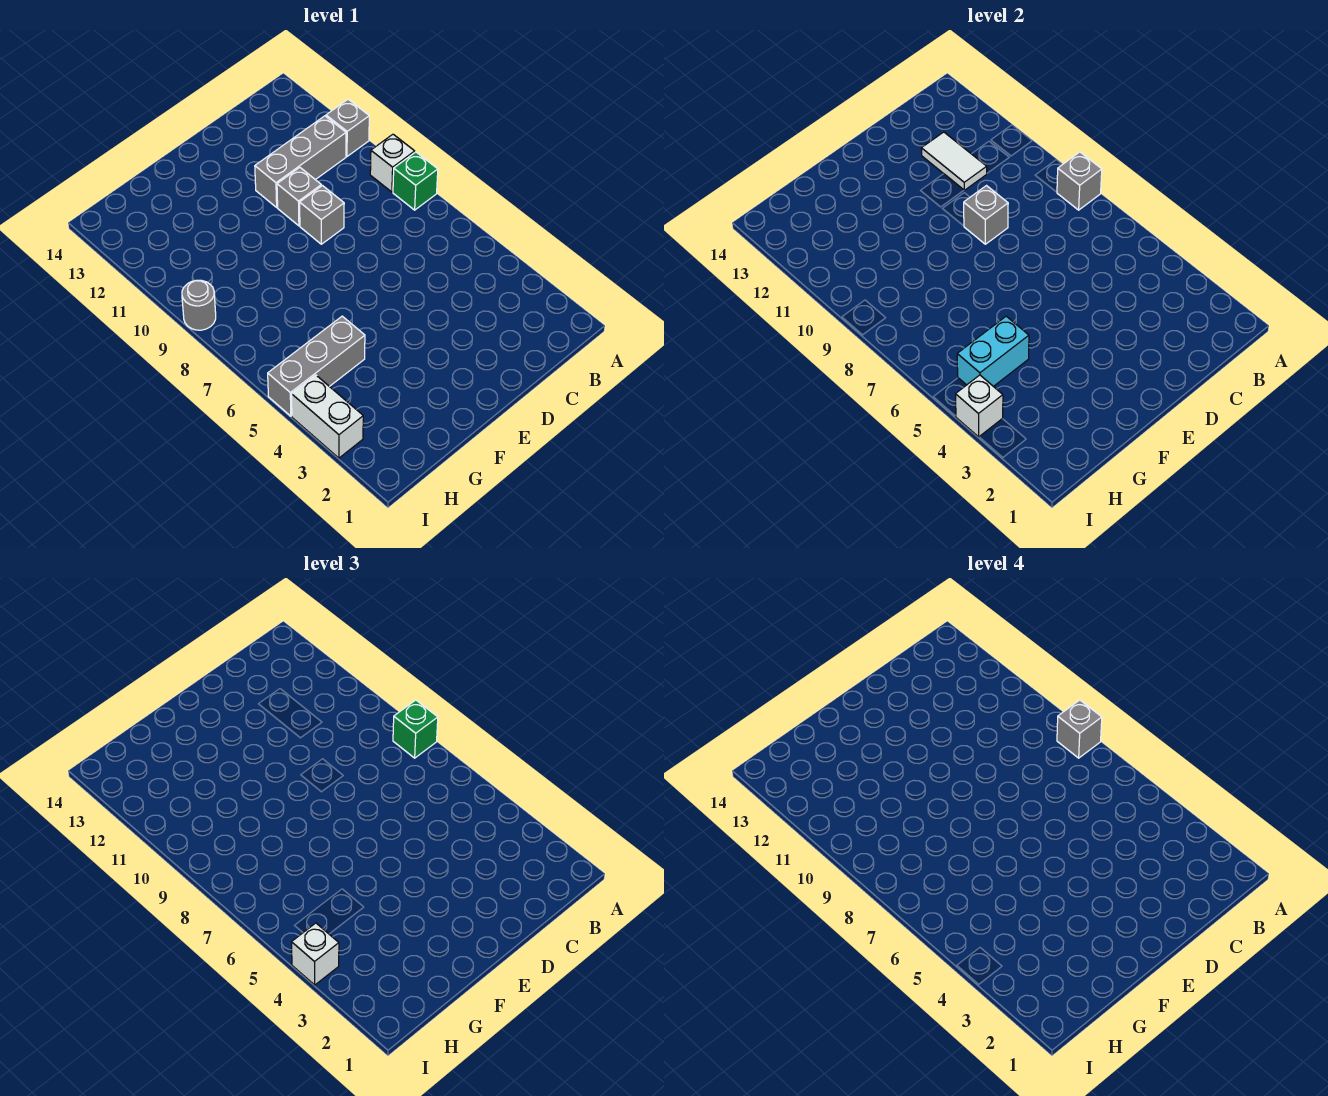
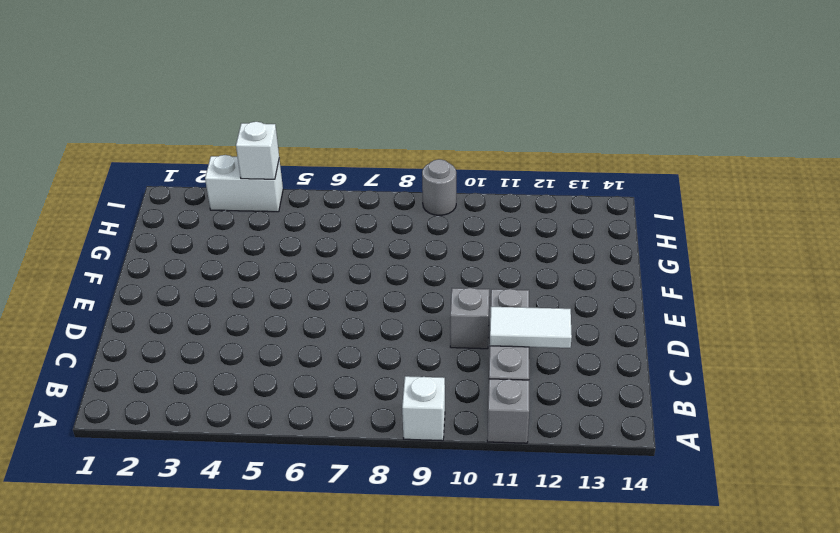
none -> green 1x1 brick [393,152,438,210]
none -> grey 1x1 brick [300,186,344,244]
none -> grey 1x3 brick [268,316,365,416]

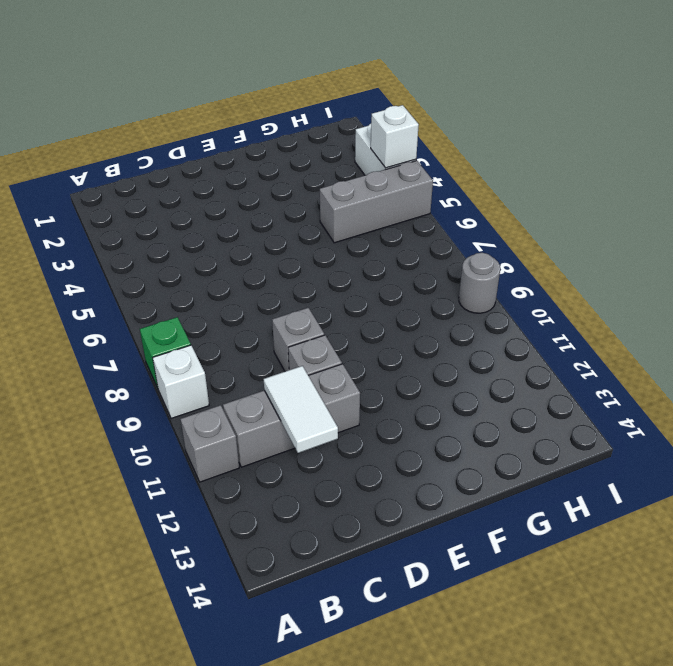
none -> grey 1x1 brick [1057,152,1102,210]
none -> grey 1x1 brick [964,186,1008,244]
none -> cyan 1x2 brick [957,316,1029,386]

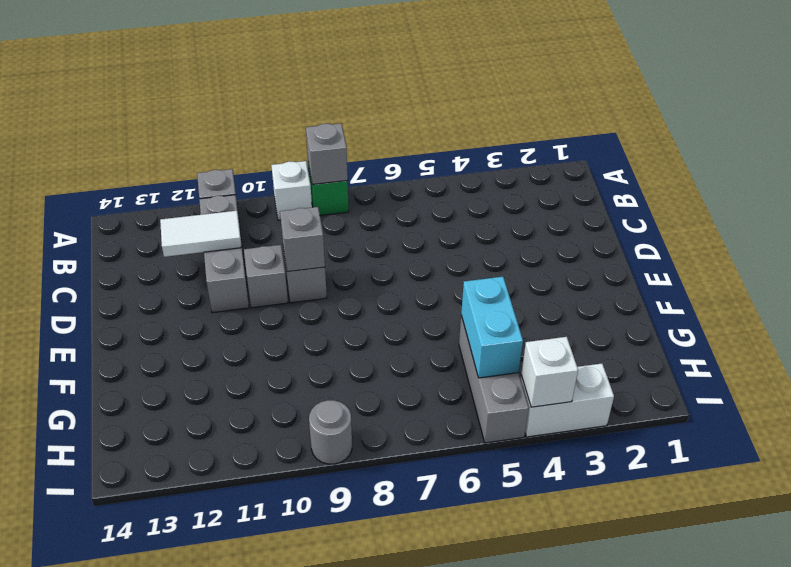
none -> green 1x1 brick [393,700,438,758]
none -> white 1x1 brick [292,923,339,985]
none -> grey 1x1 brick [1057,700,1102,758]

